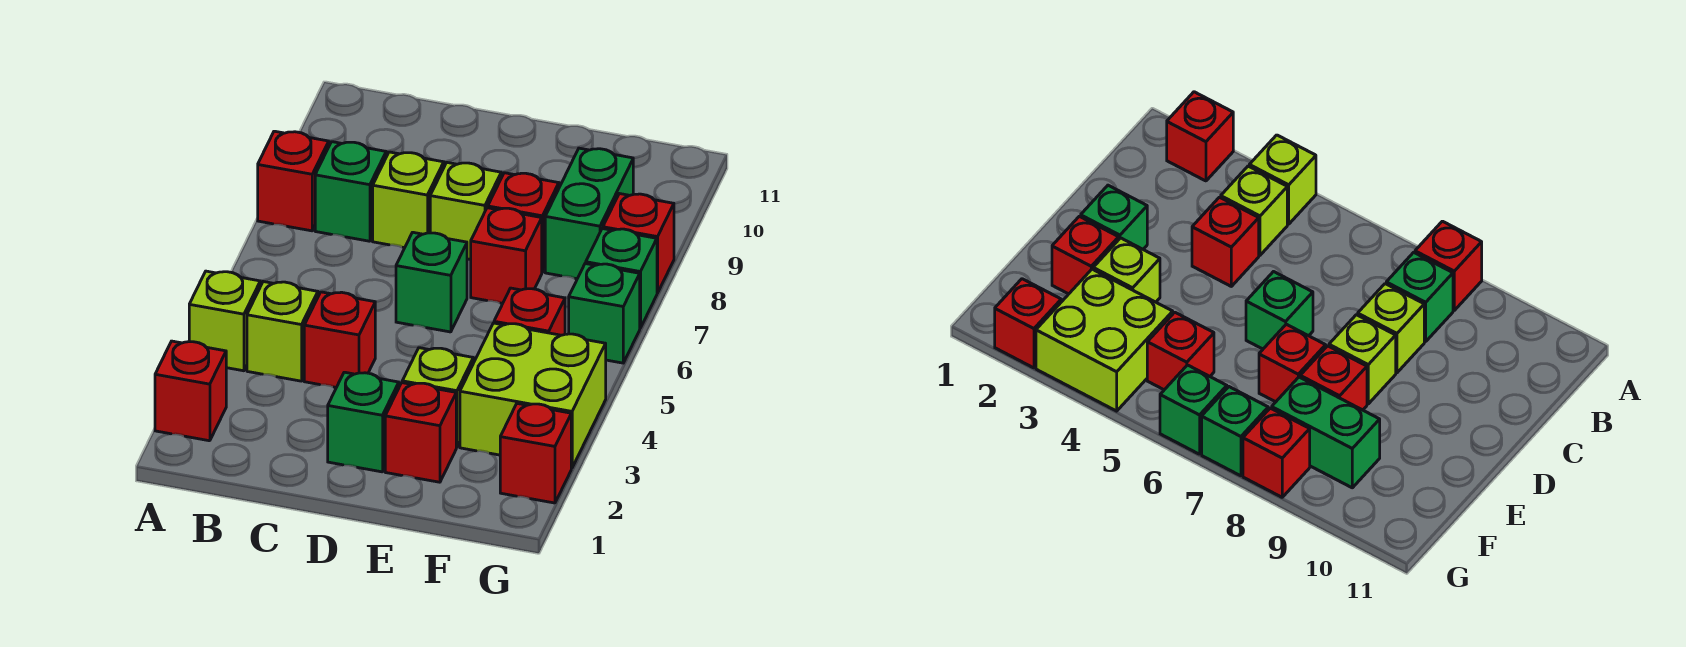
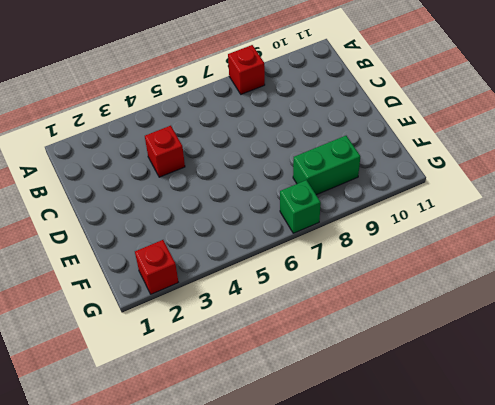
none -> red 1x1 brick [155,341,226,441]
none -> lime 1x1 brick [189,271,260,371]
none -> lime 1x1 brick [247,282,318,381]

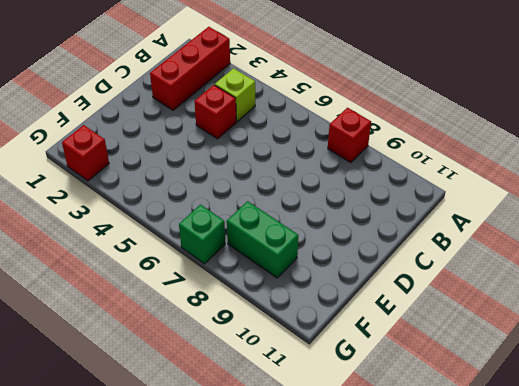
red 1x3 brick [150,27,230,110] -> red 1x1 brick [155,341,226,441]
none -> lime 1x1 brick [189,271,260,371]
none -> green 1x1 brick [315,142,386,241]
none -> lime 1x1 brick [373,152,444,248]

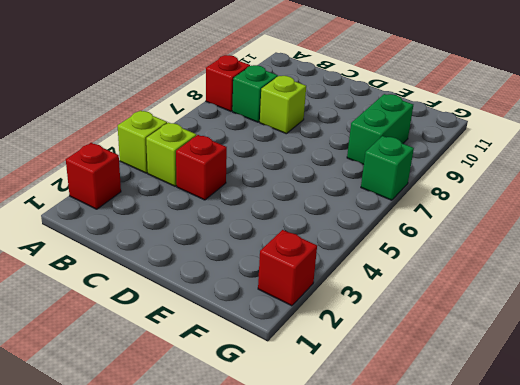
none -> green 1x1 brick [328,372,399,472]
none -> green 1x1 brick [396,232,467,332]
none -> lime 1x1 brick [430,163,501,260]

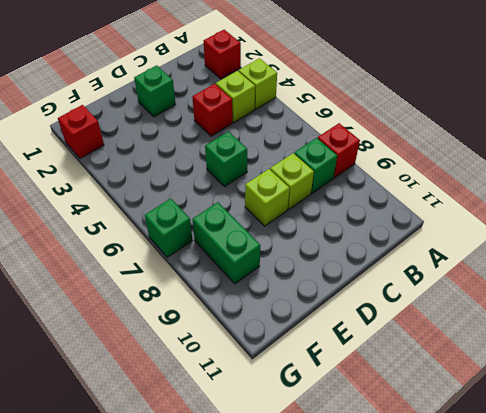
none -> red 1x1 brick [385,383,456,482]
none -> lime 1x1 brick [402,348,473,447]
none -> red 1x1 brick [471,208,542,303]

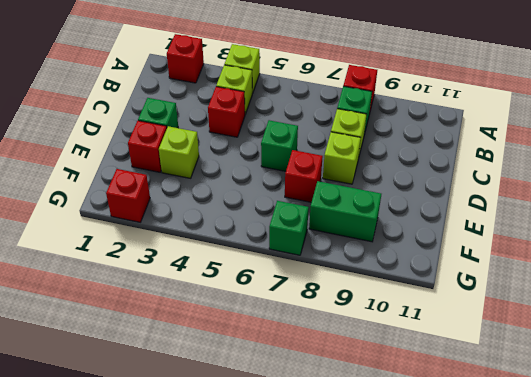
none -> red 1x1 brick [488,173,559,272]
none -> lime 2x2 brick [460,323,606,468]
none -> red 1x1 brick [494,288,565,335]

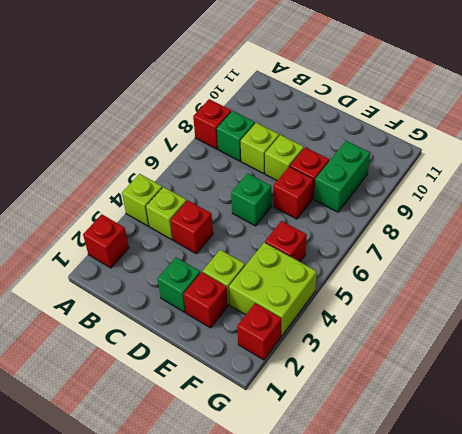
none -> green 1x1 brick [569,263,640,363]
none -> green 1x1 brick [586,229,657,328]
none -> red 1x1 brick [603,194,674,293]

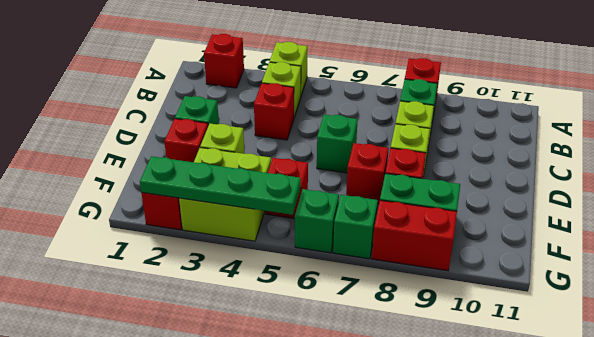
green 1x4 plate [140,156,301,215] -> none
red 1x2 brick [372,200,457,271] -> red 1x1 brick [603,194,674,293]

